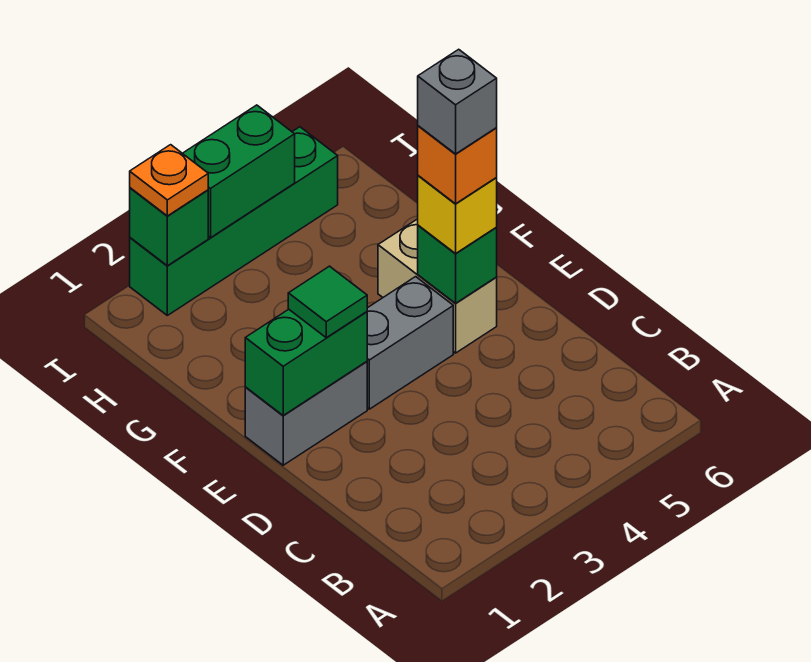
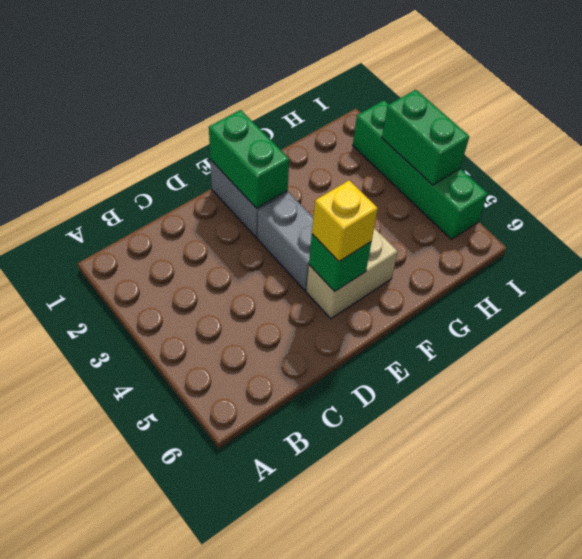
none -> green 1x1 brick [130,188,208,266]
none -> green 1x1 tile [288,266,367,338]
none -> orange 1x1 plate [130,145,208,216]

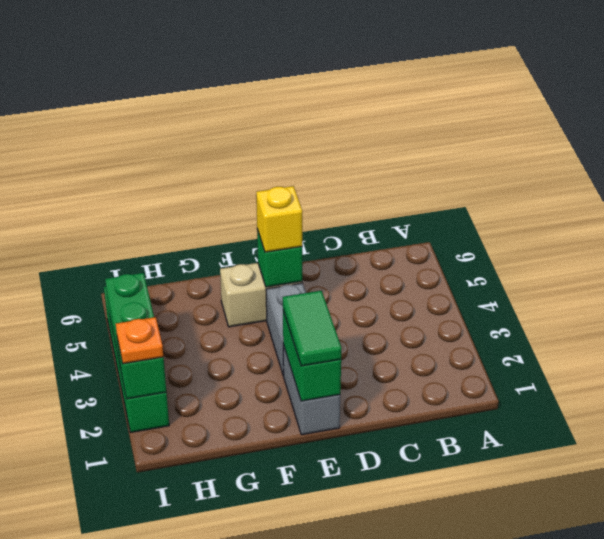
green 1x2 tile [283,291,342,366] -> green 1x1 tile [288,266,367,338]
none -> orange 1x1 brick [418,126,497,204]
none -> grey 1x1 brick [418,49,497,154]

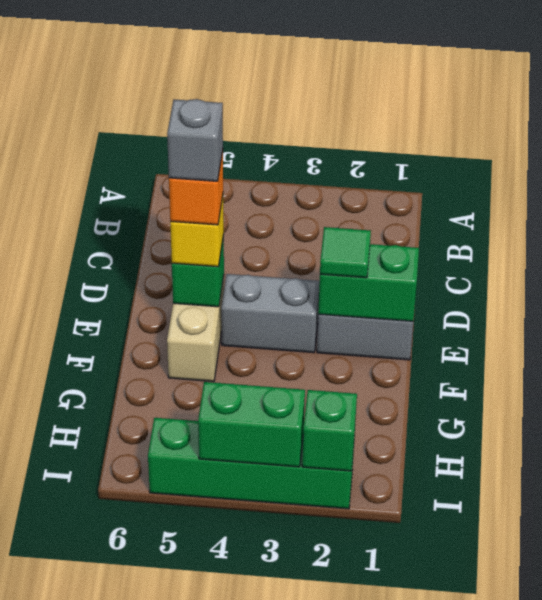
none -> orange 1x1 plate [130,145,208,216]

